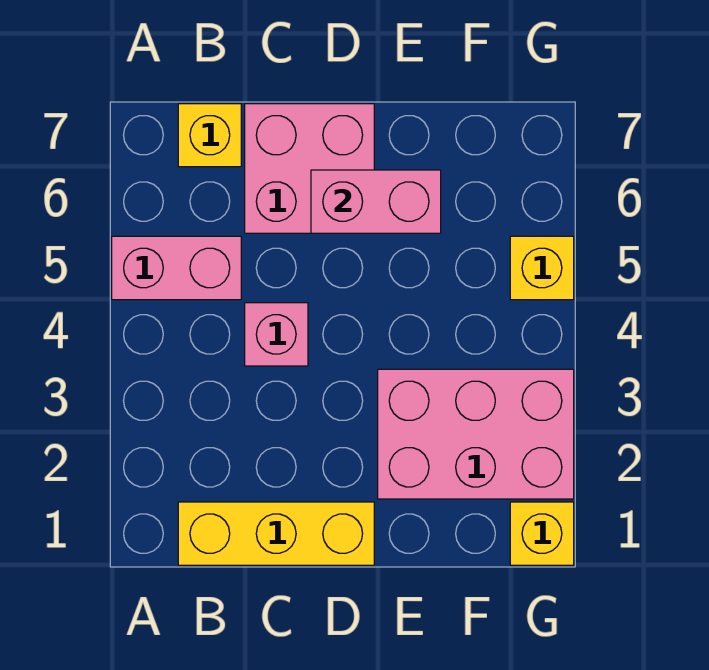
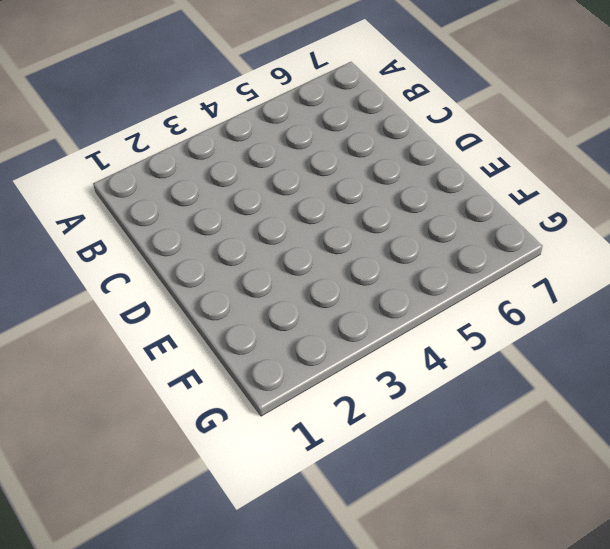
none -> pink 1x2 brick [112,236,241,300]
none -> yellow 1x3 brick [178,502,374,565]

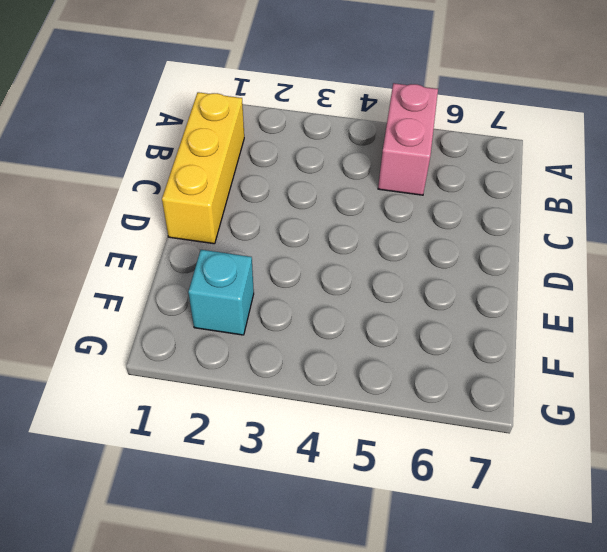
cyan 1x1 brick [188,250,254,335] -> pink 2x3 brick [378,369,574,499]
none -> yellow 1x1 brick [178,104,241,167]
none -> pink 1x1 brick [245,303,308,366]

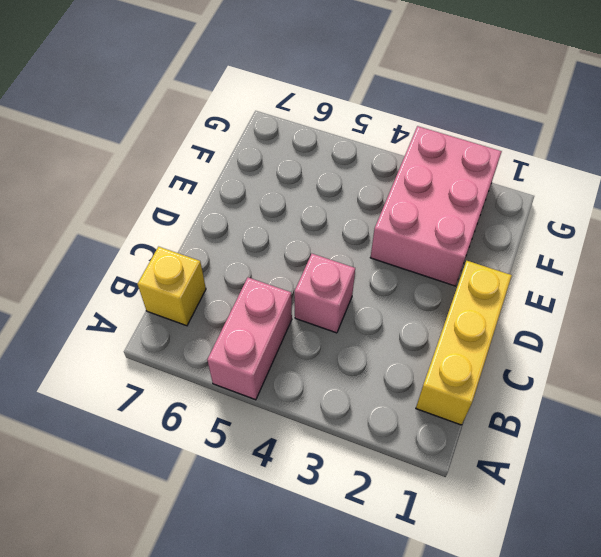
none -> pink 2x2 brick [245,104,374,233]
none -> yellow 1x1 brick [510,502,574,565]

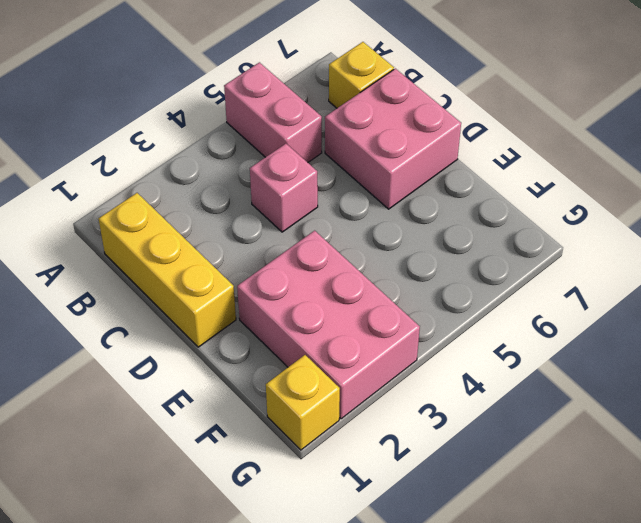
none -> yellow 1x1 brick [510,236,574,300]
none -> pink 1x2 brick [311,170,441,233]

